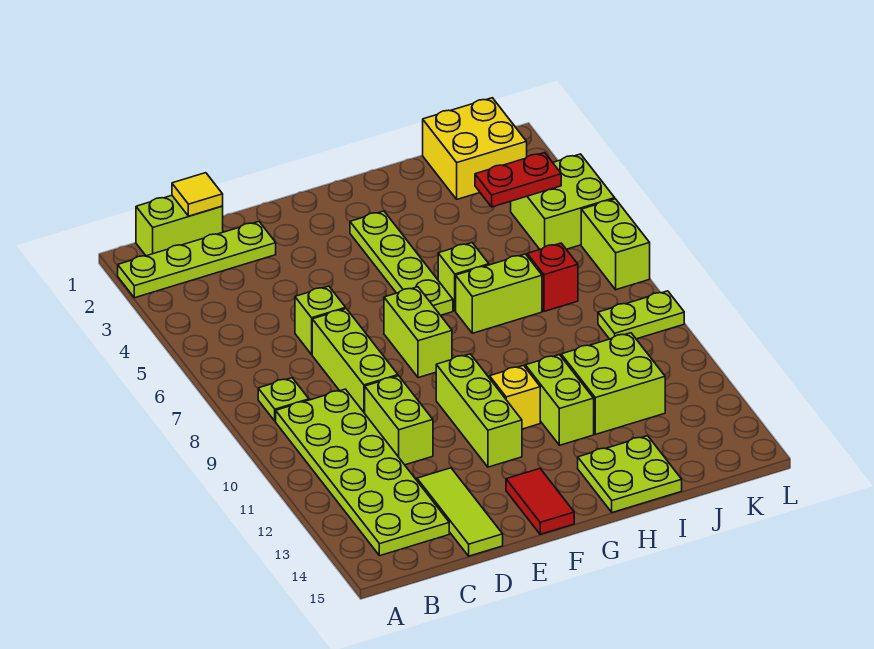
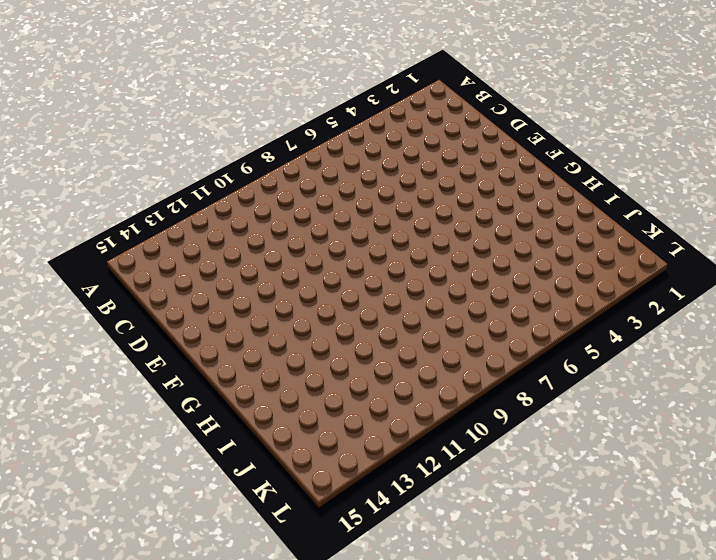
none -> lime 1x4 plate [118,222,276,298]
none -> lime 1x2 brick [136,196,223,256]
none -> lime 1x1 plate [258,378,309,421]

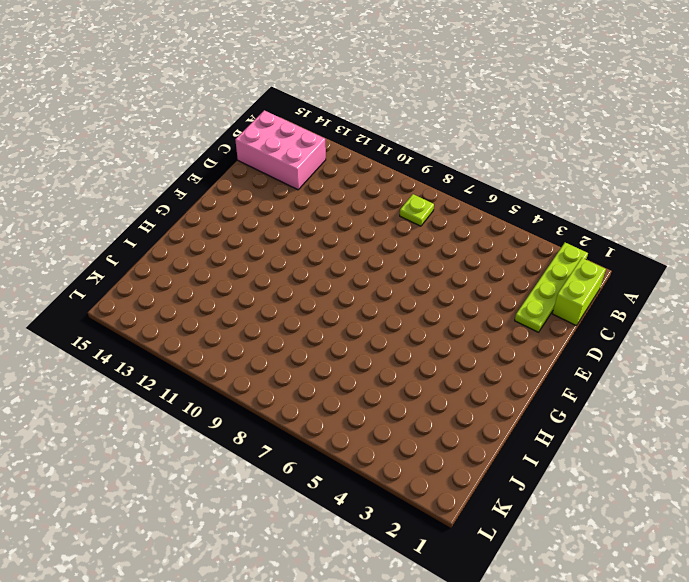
pink 2x3 brick [235,110,326,190] -> lime 2x6 plate [276,389,449,556]
none -> lime 1x1 brick [295,286,346,354]
none -> lime 1x3 brick [312,309,398,413]
none -> lime 1x2 brick [365,376,433,465]

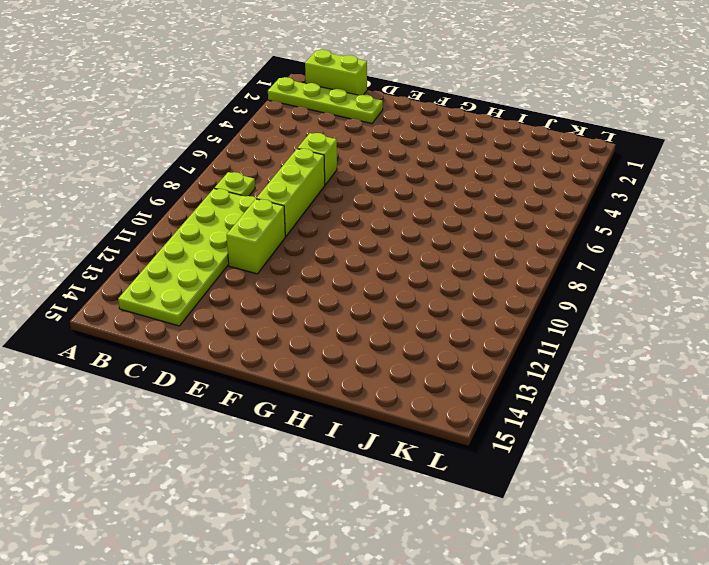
none -> lime 1x3 tile [417,468,503,556]
none -> lime 1x2 brick [384,287,452,378]
none -> lime 1x3 brick [436,354,522,467]

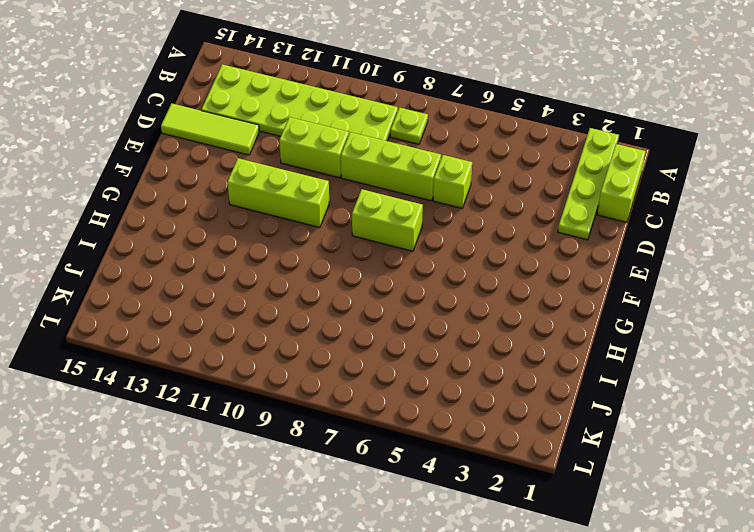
none -> red 1x2 tile [506,469,574,534]
none -> lime 1x4 plate [350,211,453,315]
none -> yellow 1x1 brick [490,366,540,429]

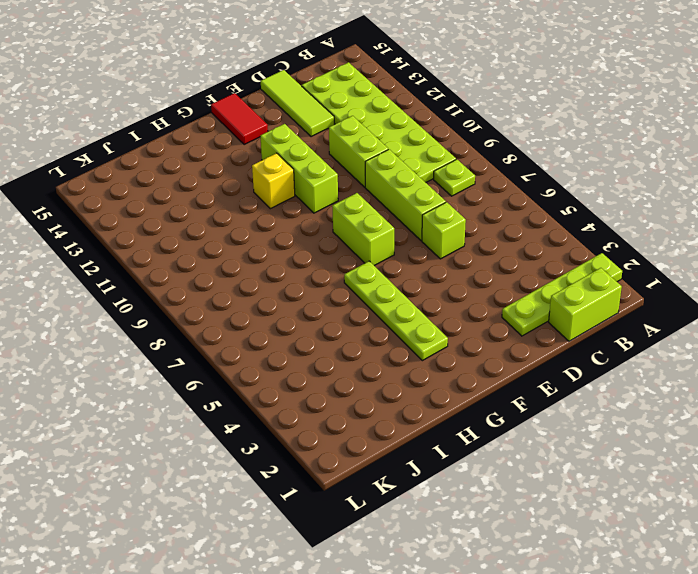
none -> lime 1x1 brick [438,243,489,311]
none -> lime 1x2 brick [456,254,542,333]
none -> lime 1x2 brick [525,355,594,445]

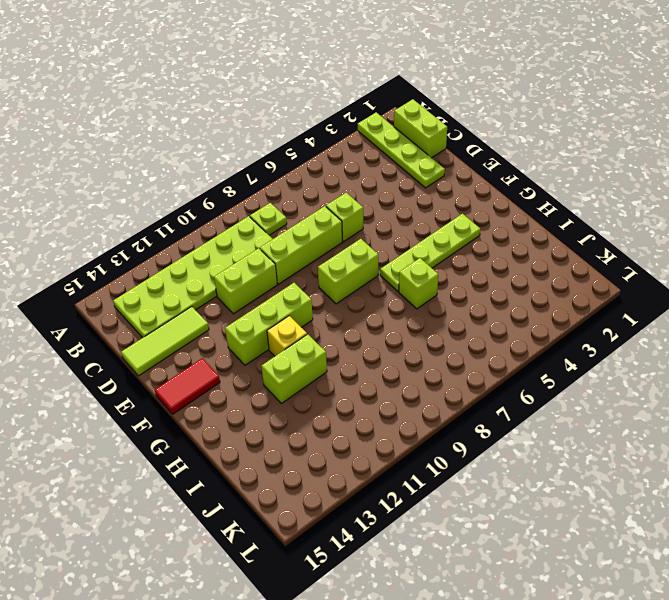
none -> lime 1x2 brick [456,254,542,333]
none -> lime 2x2 plate [578,436,682,513]
none -> lime 2x2 brick [561,333,665,434]

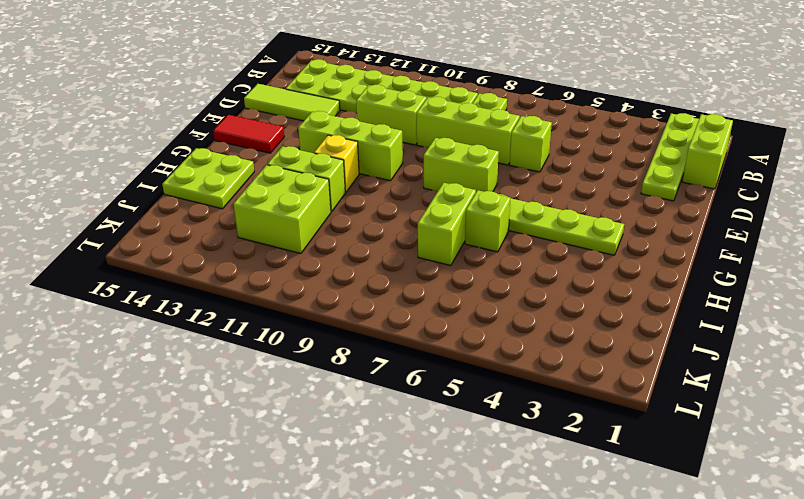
none -> yellow 2x2 brick [423,98,527,199]
none -> red 1x1 brick [527,243,578,311]
none -> lime 2x2 brick [511,154,615,249]

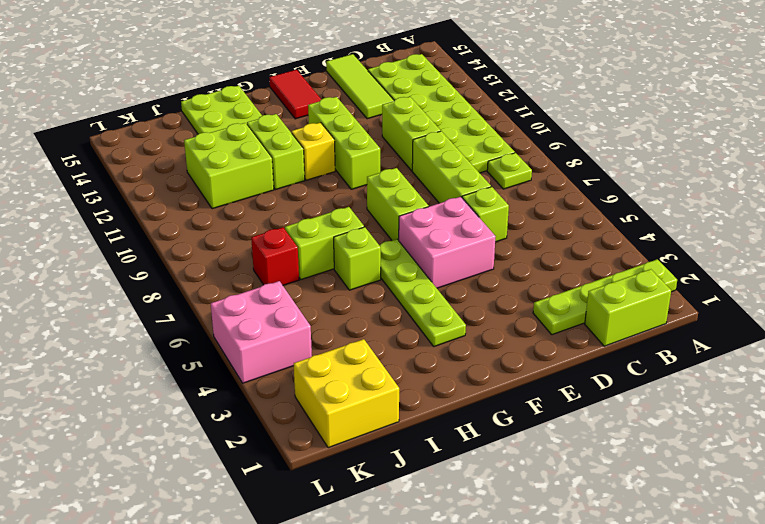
pink 2x2 brick [399,197,496,288] -> none
pink 2x2 brick [211,281,312,383] -> lime 2x2 brick [511,154,615,249]
none -> lime 1x2 plate [598,291,684,339]
none -> lime 1x2 brick [581,199,650,290]
none -> yellow 1x1 tile [172,173,223,216]

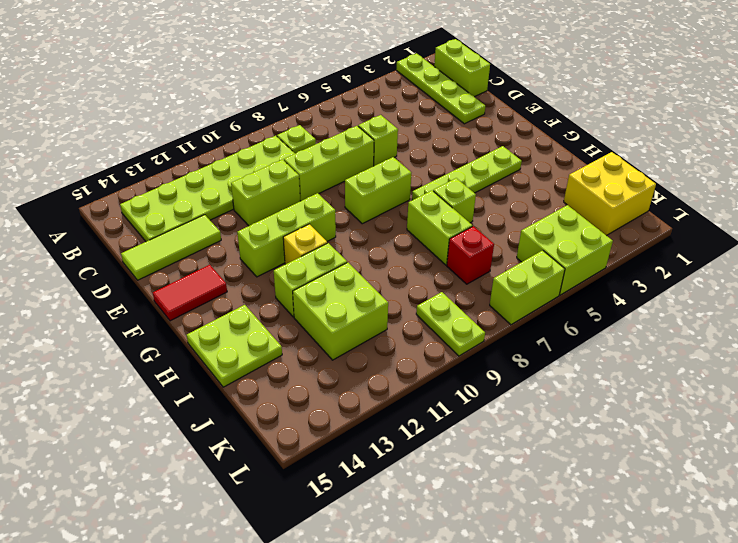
none -> yellow 1x1 tile [172,173,223,216]
none -> red 1x2 plate [475,153,561,207]

